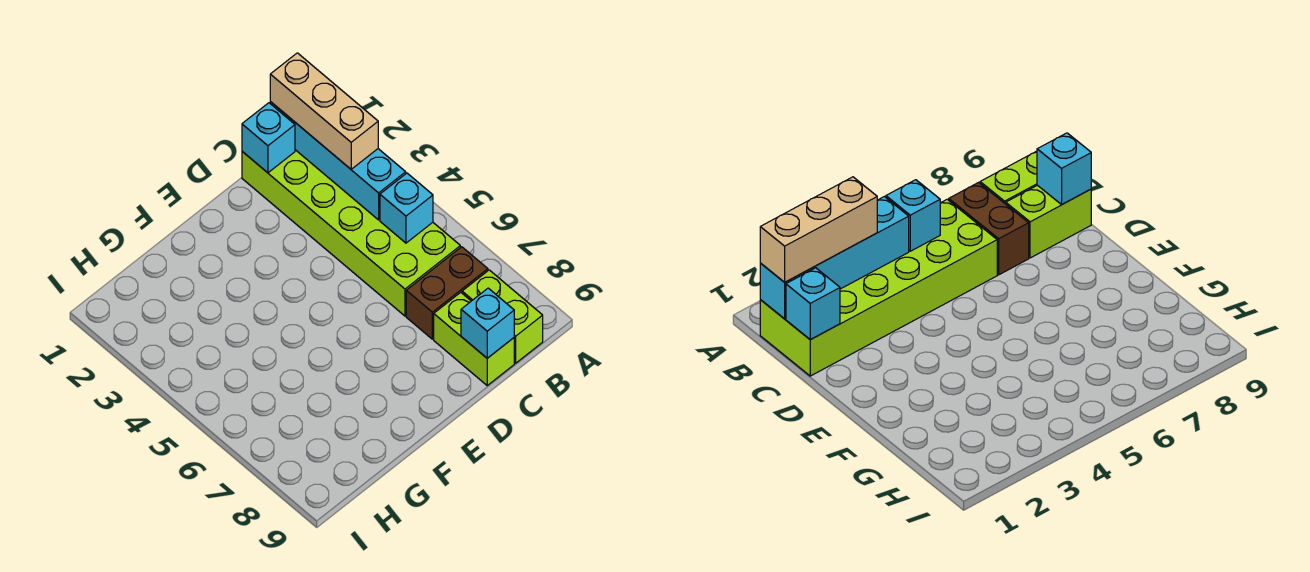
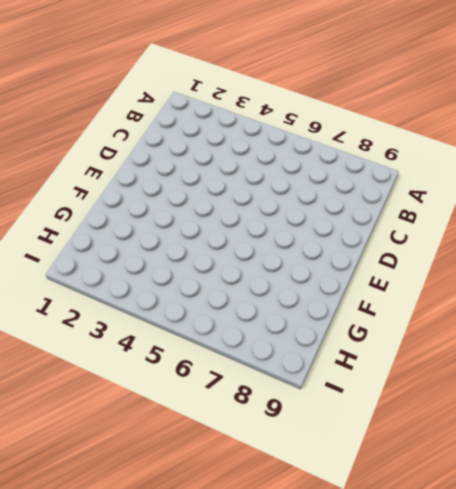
none -> lime 2x6 brick [242,150,460,316]
none -> brown 1x2 brick [406,247,488,339]

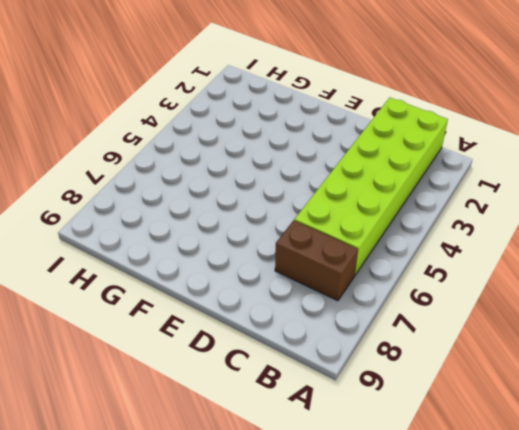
none -> lime 1x2 brick [462,270,543,363]
none -> lime 1x2 brick [434,292,514,385]

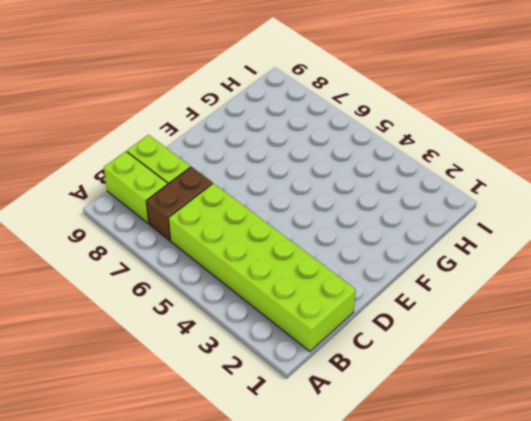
none -> cyan 1x4 brick [270,102,406,220]
none -> cyan 1x1 brick [380,173,433,243]

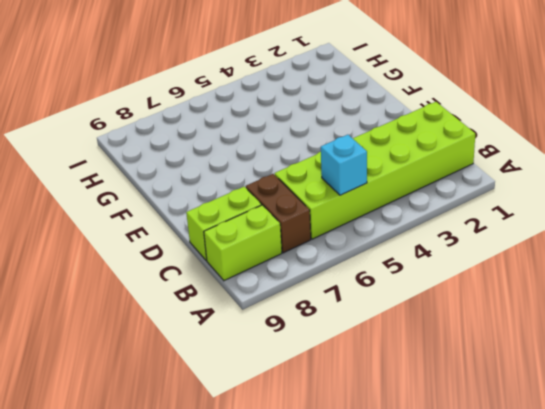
none -> cyan 1x4 brick [270,102,406,220]
none -> cyan 1x1 brick [242,103,295,173]

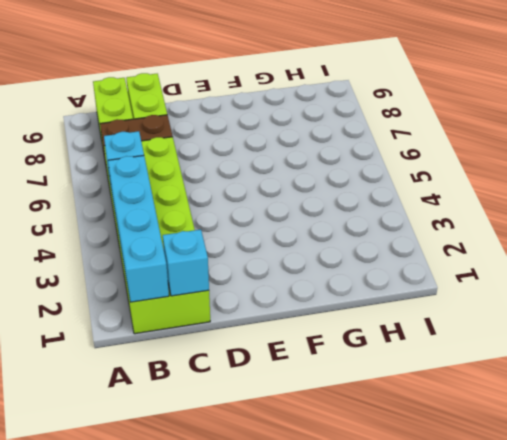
none -> cyan 1x1 brick [461,288,514,358]
none -> tan 1x3 brick [270,53,378,169]

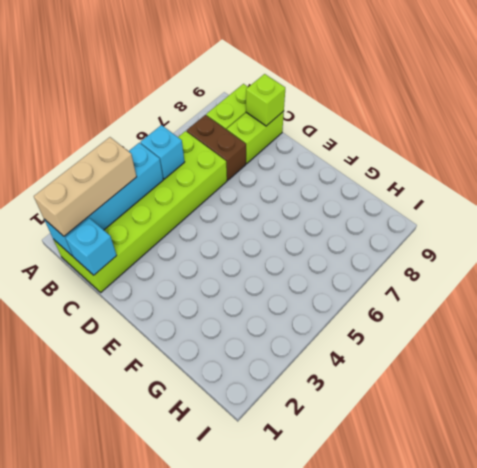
lime 1x1 brick [246,74,285,126] -> cyan 1x1 brick [461,288,514,358]

